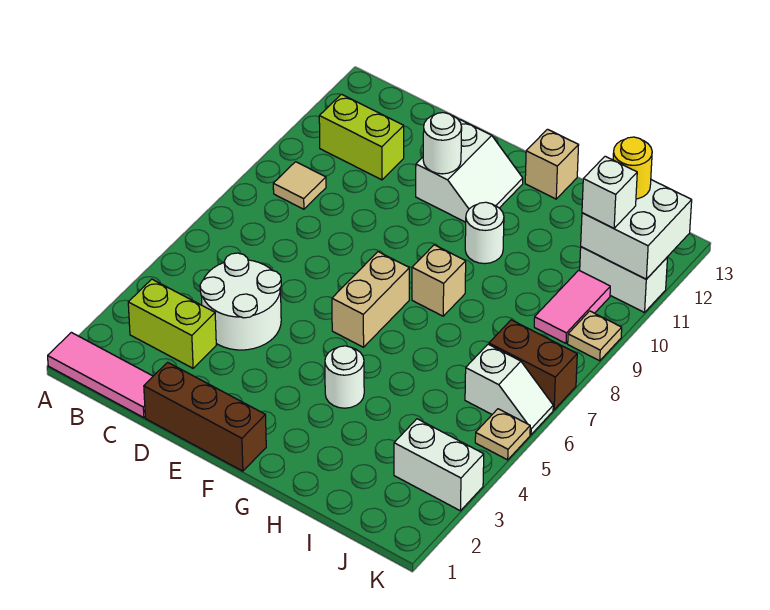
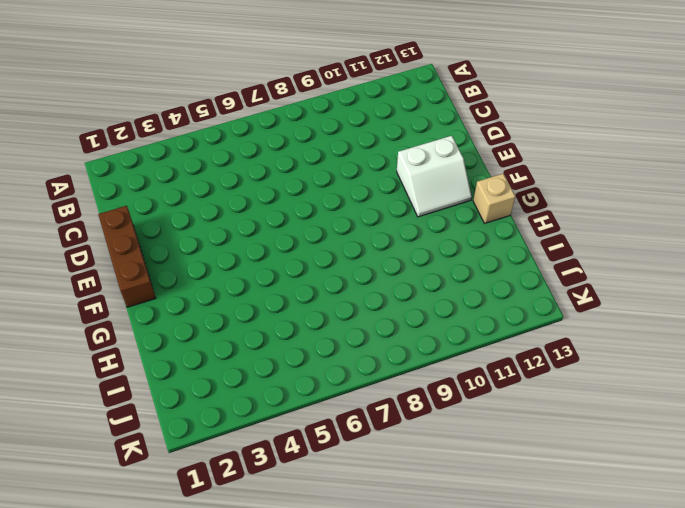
none -> pink 1x3 tile [48,332,153,418]
none -> lime 1x2 brick [128,279,216,368]
none -> tan 1x1 tile [273,162,326,209]

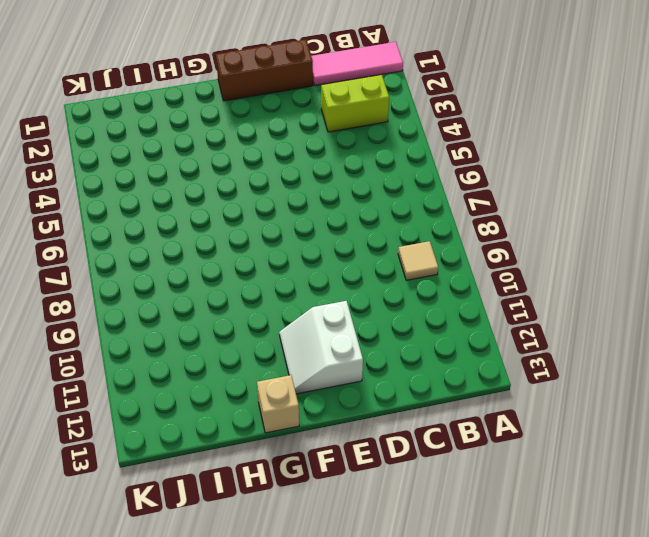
none -> lime 1x2 brick [319,94,404,180]
none -> white 2x2 round brick [200,253,281,350]
none -> tan 1x2 brick [332,252,409,347]

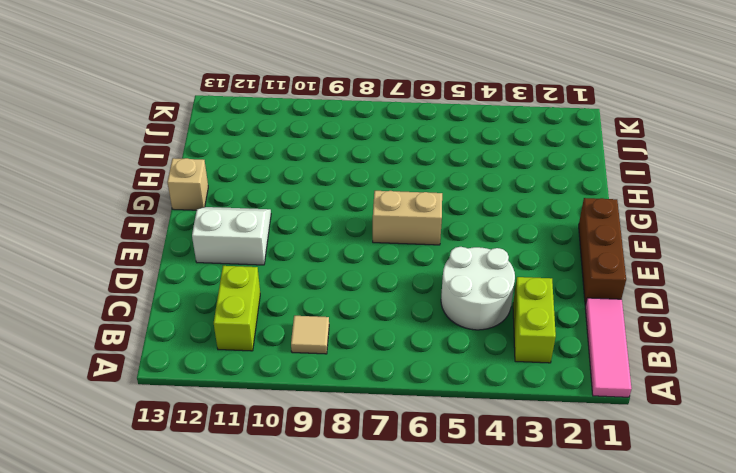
none -> white 1x1 round brick [325,346,364,408]
none -> tan 1x1 brick [412,245,466,316]
none -> white 1x1 round brick [465,202,504,264]

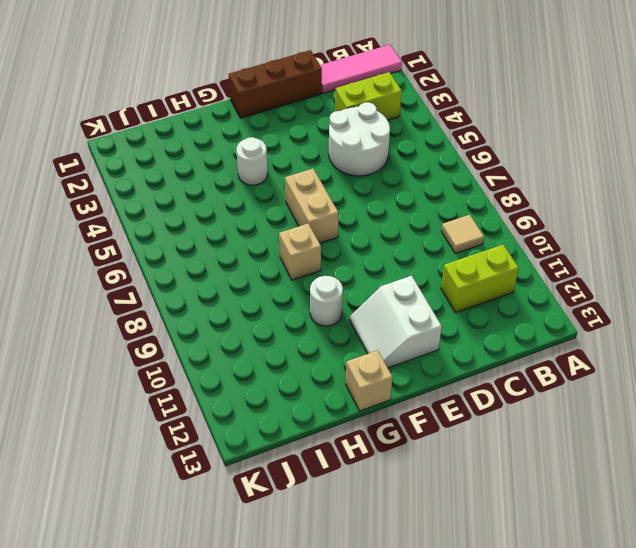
none -> white 1x2 brick [394,419,484,511]
none -> white 1x2 slope [465,344,553,435]
none -> brown 1x2 brick [489,320,577,410]

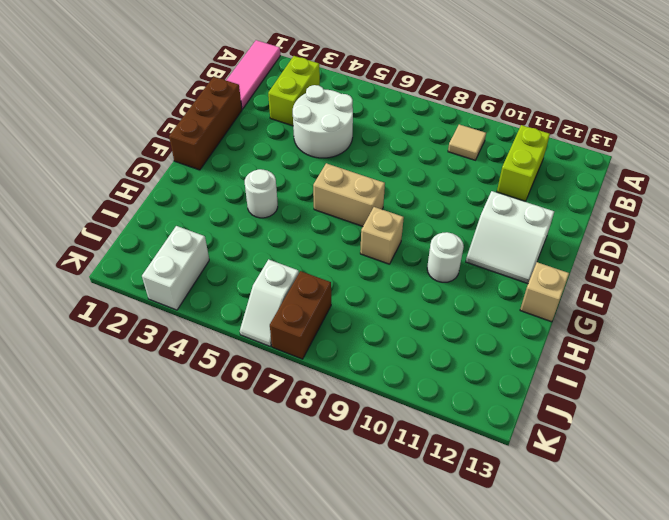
none -> pink 1x2 tile [534,270,610,343]
none -> white 1x2 brick [580,247,668,313]
none -> tan 1x1 plate [475,409,530,460]

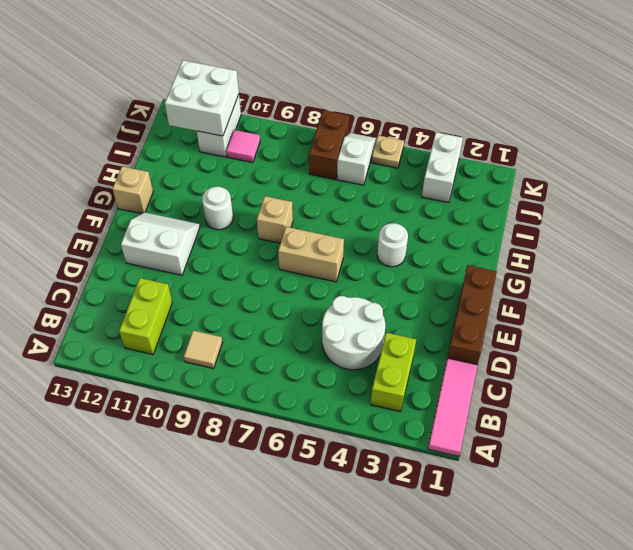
pink 1x1 tile [226,130,260,163] -> pink 1x2 tile [534,270,610,343]
none -> tan 1x1 plate [568,311,622,361]
none -> white 1x1 round brick [423,113,462,174]
none -> white 1x1 brick [582,156,637,228]

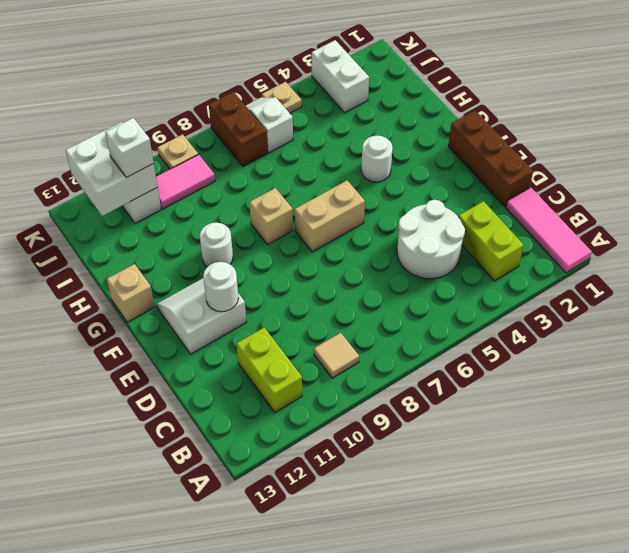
none -> yellow 1x1 round brick [613,137,652,199]

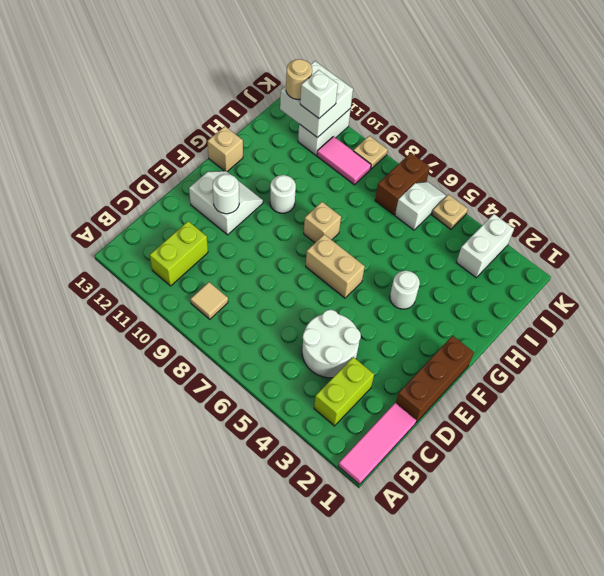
tan 1x1 round brick [286,59,312,99] -> yellow 1x1 round brick [613,137,652,199]

